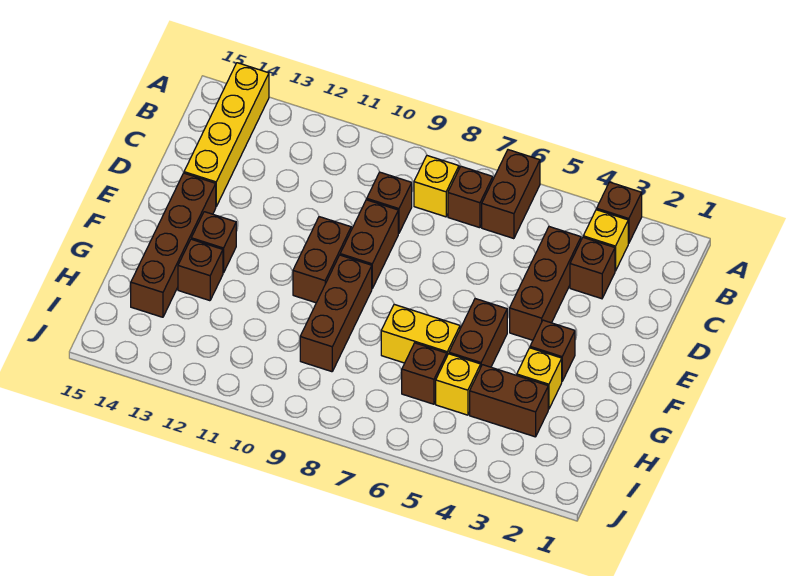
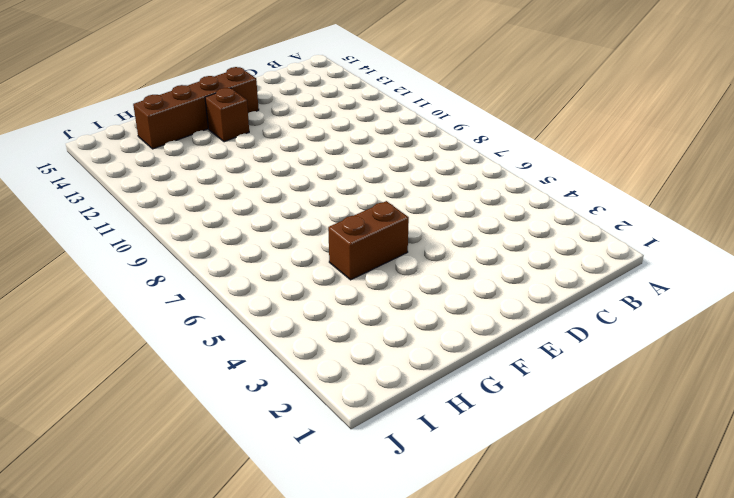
none -> brown 1x1 brick [597,182,642,244]
none -> brown 1x2 brick [482,150,540,239]
none -> yellow 1x4 brick [184,63,269,206]

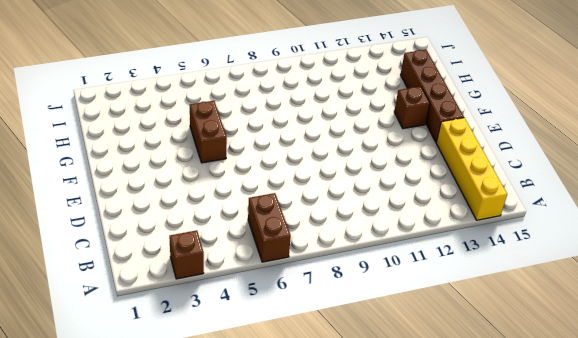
none -> yellow 1x1 brick [583,210,628,271]
none -> brown 1x1 brick [448,166,493,228]
none -> yellow 1x1 brick [414,156,459,217]

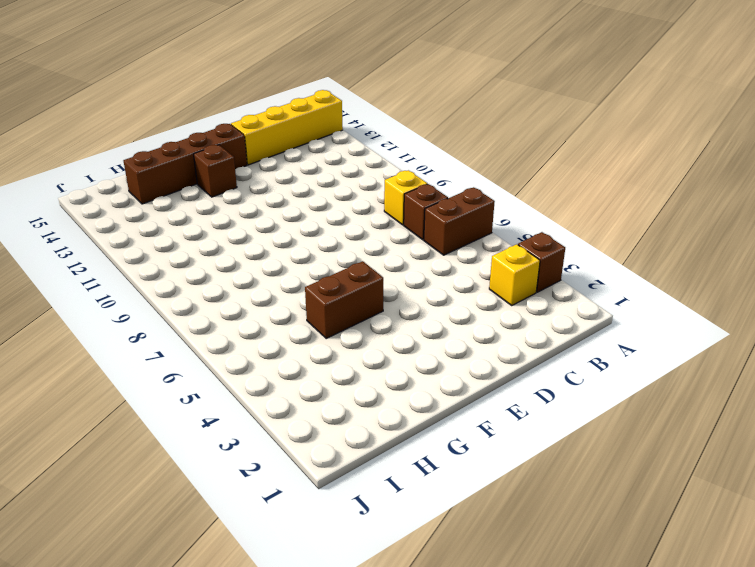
none -> brown 1x1 brick [570,237,615,299]
none -> brown 1x3 brick [510,227,581,340]
none -> brown 1x1 brick [367,172,412,234]

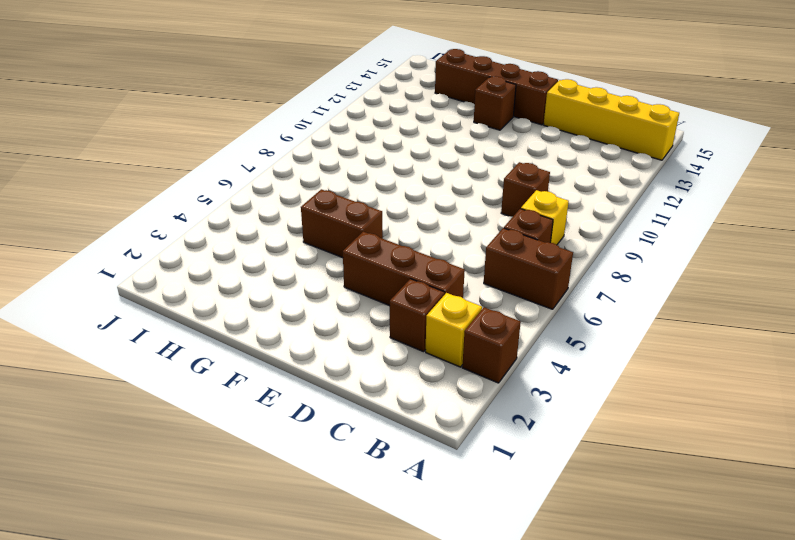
none -> brown 1x2 brick [340,200,398,288]
none -> brown 1x2 brick [293,217,351,303]
none -> brown 1x1 brick [530,320,575,381]

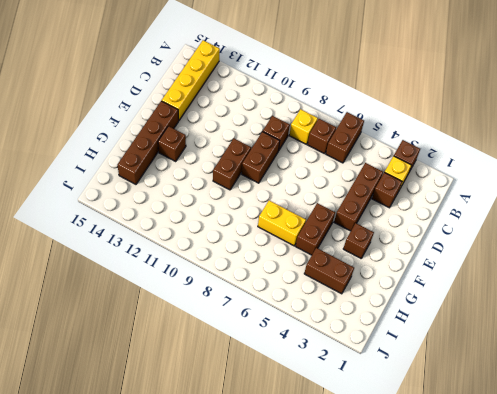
none -> brown 1x3 brick [300,255,372,372]
none -> yellow 1x1 brick [517,348,562,409]
none -> brown 1x1 brick [178,239,223,301]

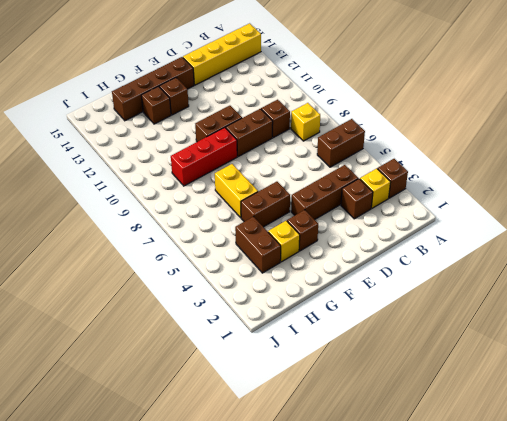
red 1x3 brick [171,127,237,186] -> brown 1x3 brick [300,255,372,372]
none -> brown 1x1 brick [448,166,493,228]
none -> yellow 1x1 brick [436,354,481,415]
none -> brown 1x1 brick [402,343,447,404]

